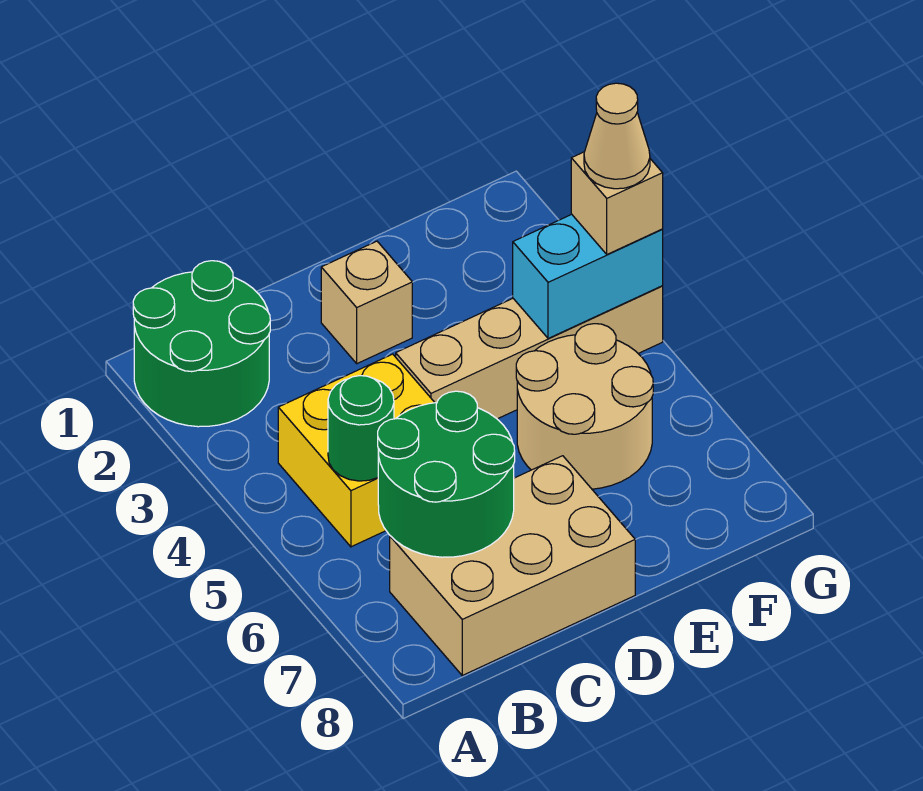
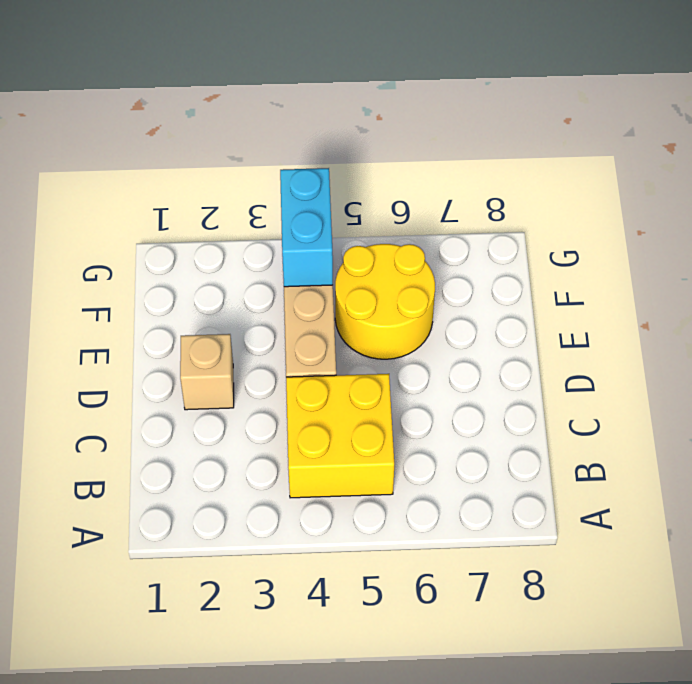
yellow 2x2 round brick [335,244,435,359] -> tan 2x2 round brick [516,324,653,489]
none -> green 2x2 round brick [133,261,270,427]
none -> tan 2x3 brick [390,456,635,675]

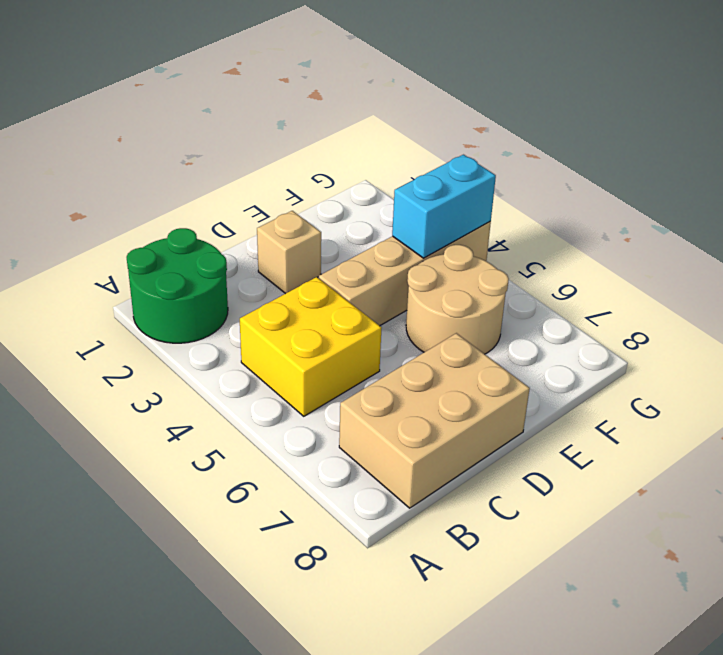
none -> green 1x1 round brick [328,376,394,481]
none -> green 2x2 round brick [378,391,515,557]

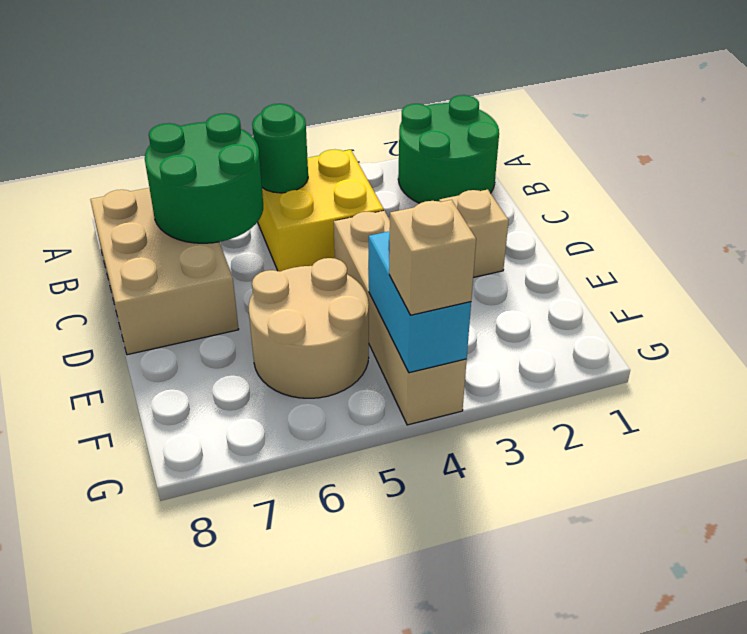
none -> tan 1x1 cone [584,83,650,189]

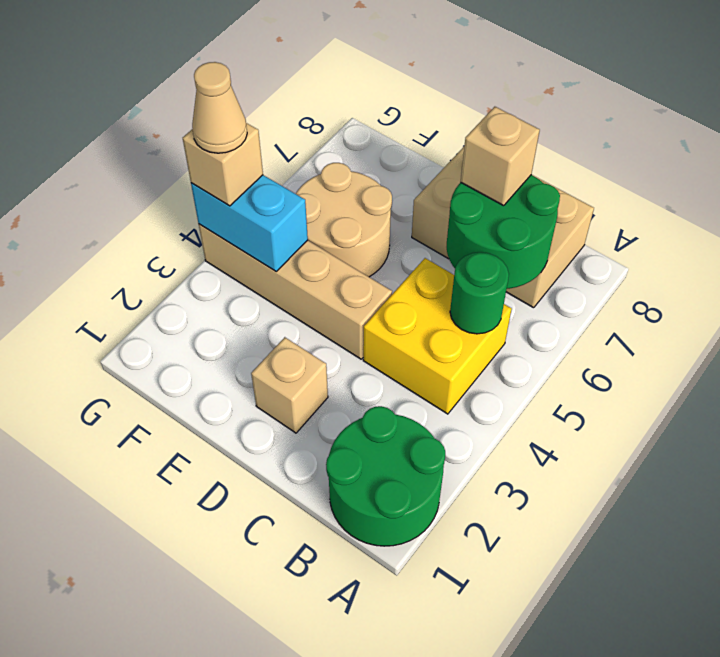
tan 1x1 brick [461,107,540,206] -> none

